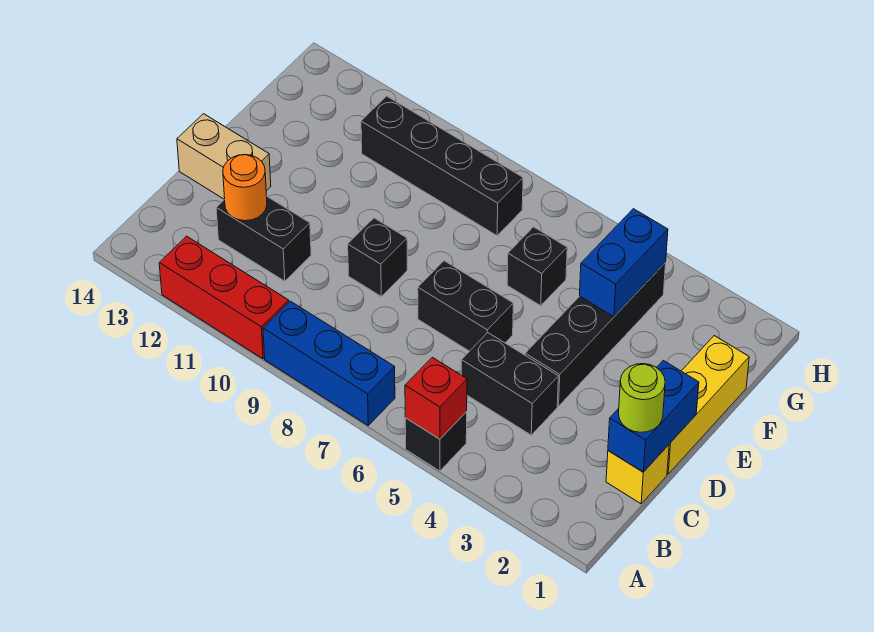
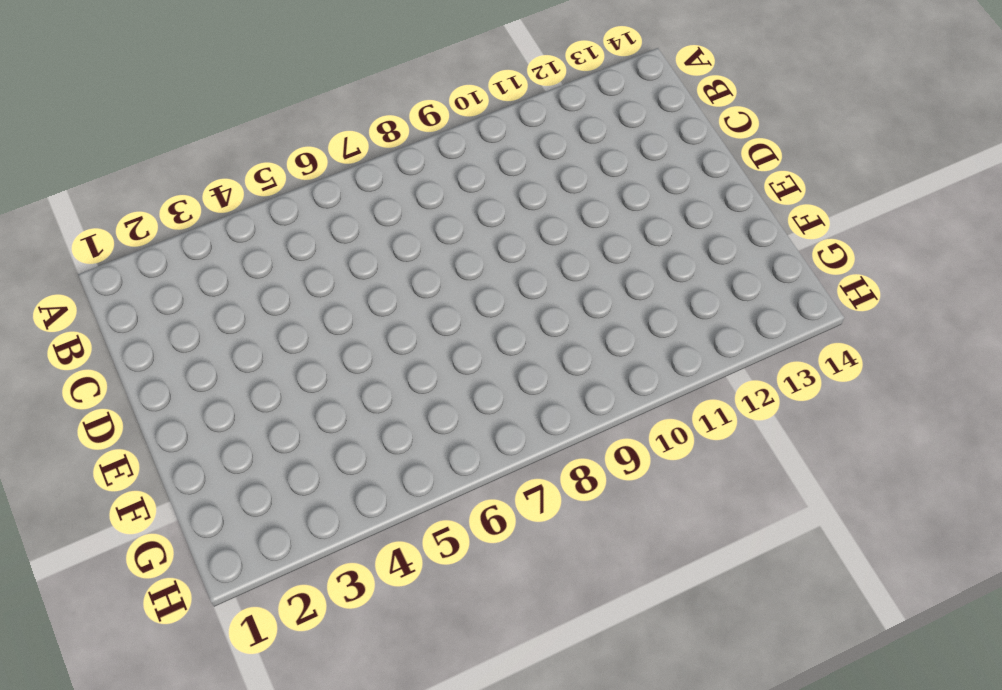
none -> black 1x1 brick [405,412,467,471]
none -> blue 1x3 brick [263,301,395,425]
none -> red 1x3 brick [159,236,289,359]

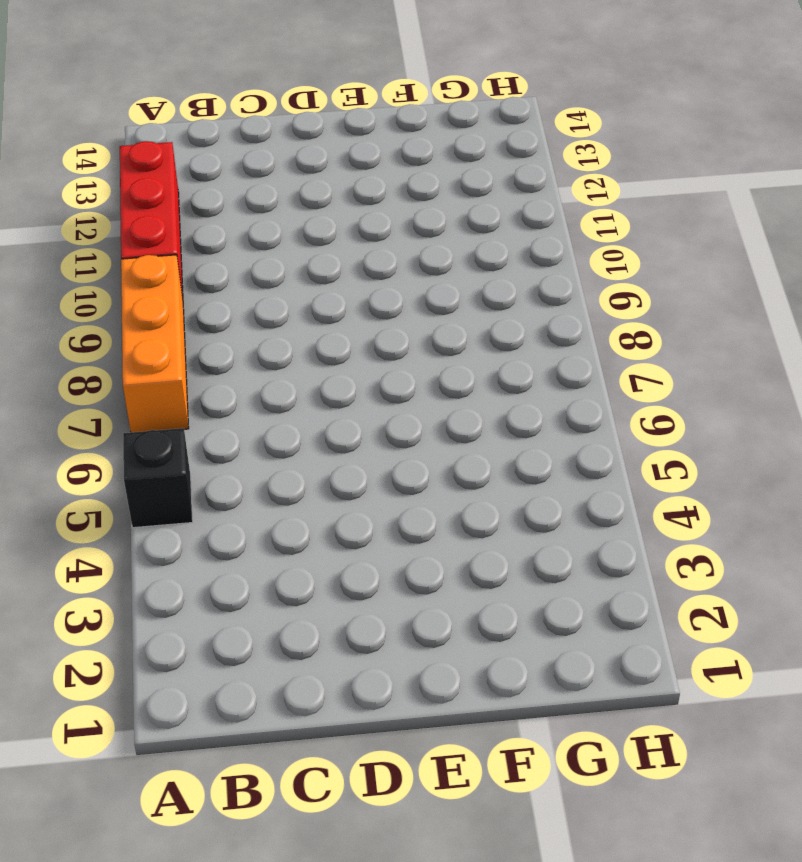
orange 1x3 brick [121,255,189,432] -> blue 1x3 brick [263,301,395,425]
none -> yellow 1x1 brick [606,445,669,504]
none -> black 1x2 brick [461,333,558,435]
none -> black 1x2 brick [216,197,311,281]

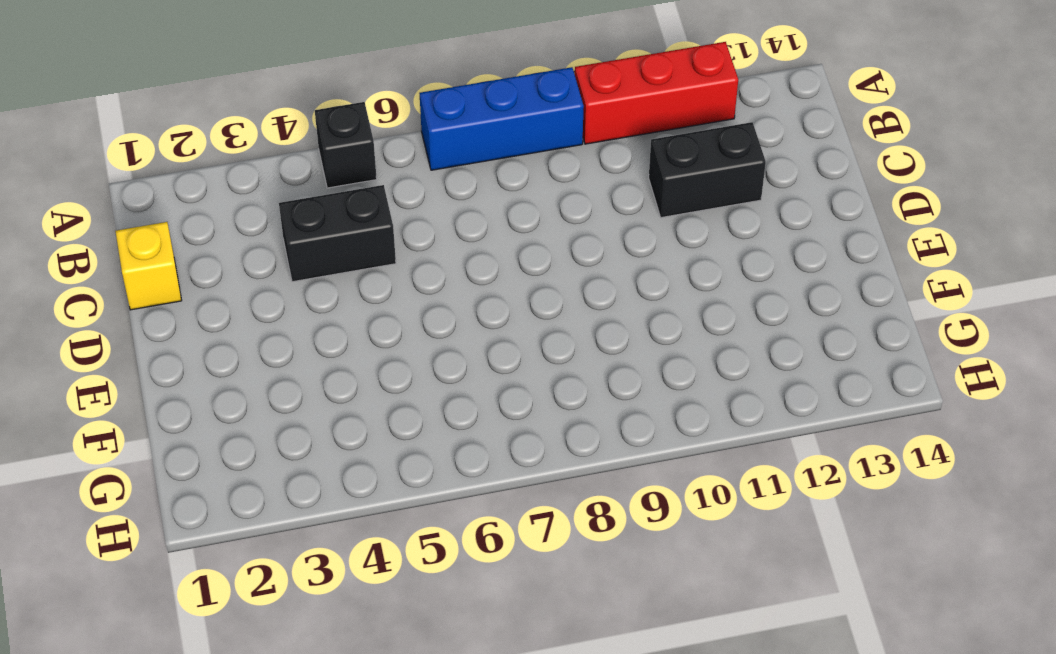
none -> yellow 1x3 brick [667,336,749,474]
none -> black 1x4 brick [525,263,666,406]
none -> black 1x2 brick [418,261,513,351]

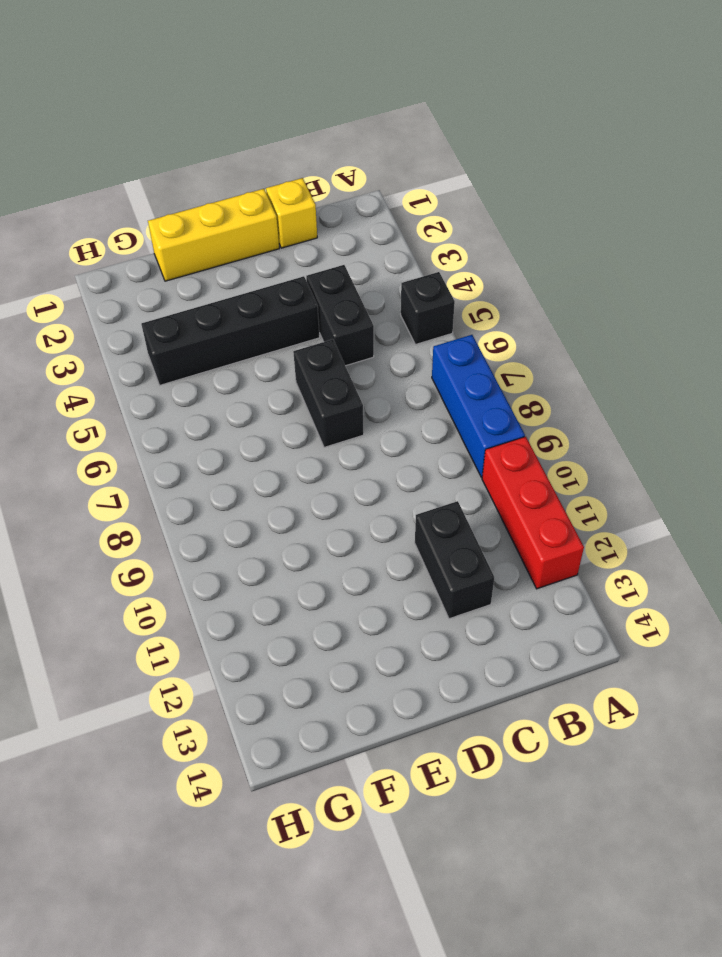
none -> black 1x1 brick [348,218,407,296]
none -> tan 1x2 brick [177,114,271,200]
none -> black 1x1 brick [507,227,567,306]

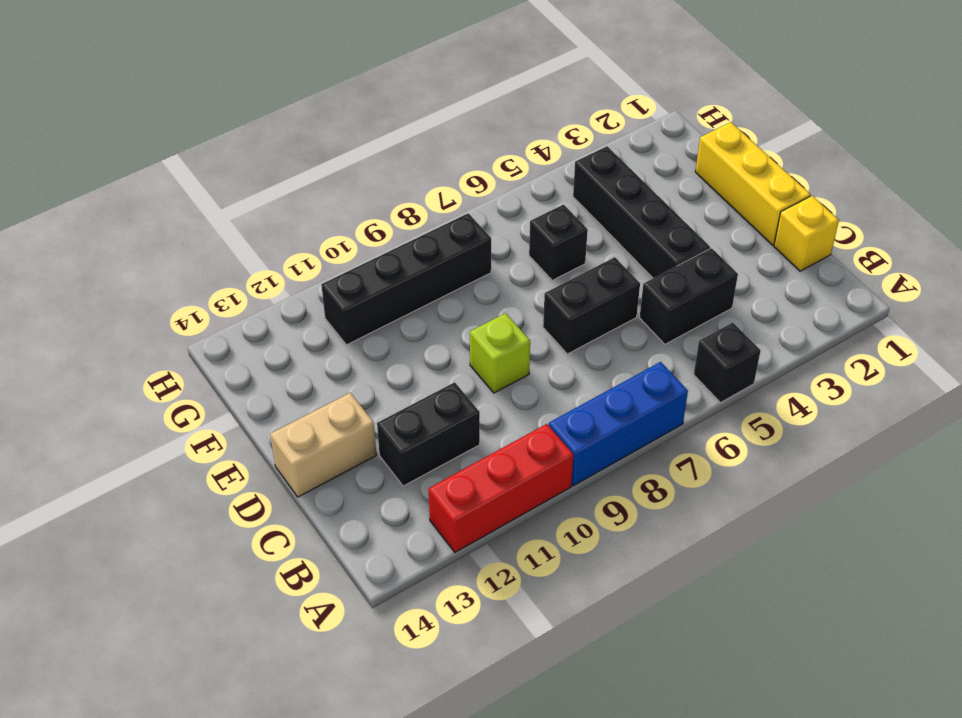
lime 1x1 brick [470,313,530,393] -> black 1x1 brick [348,218,407,296]
none -> red 1x1 brick [405,357,467,439]
none -> blue 1x2 brick [608,360,699,472]
none -> orange 1x1 round brick [223,155,267,221]

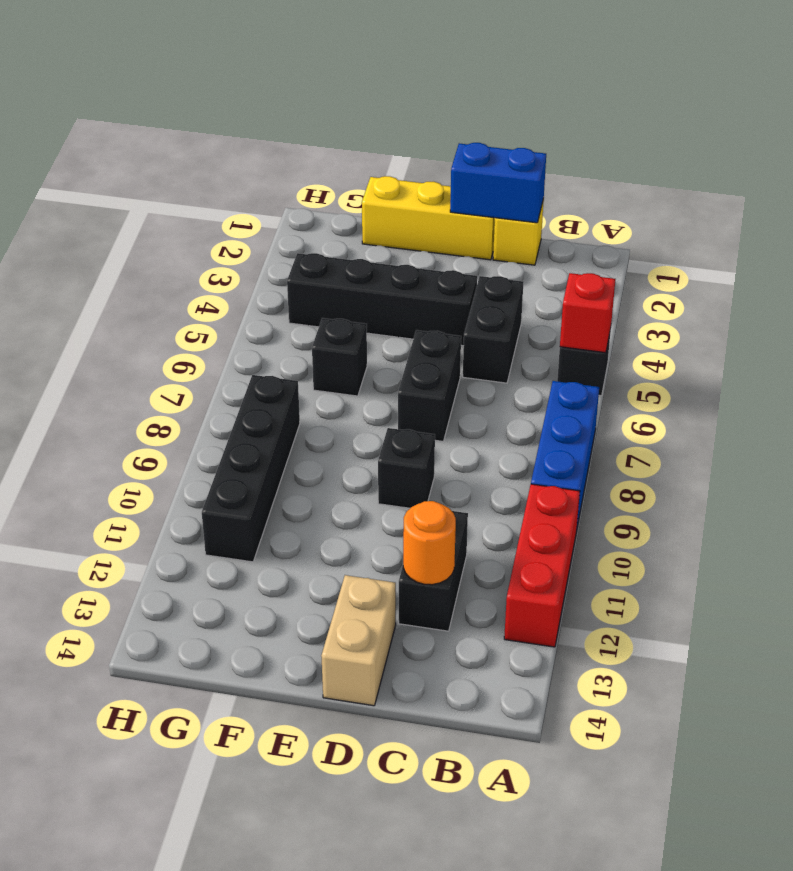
none -> blue 1x2 brick [579,209,668,317]
none -> lime 1x1 round brick [619,364,665,432]

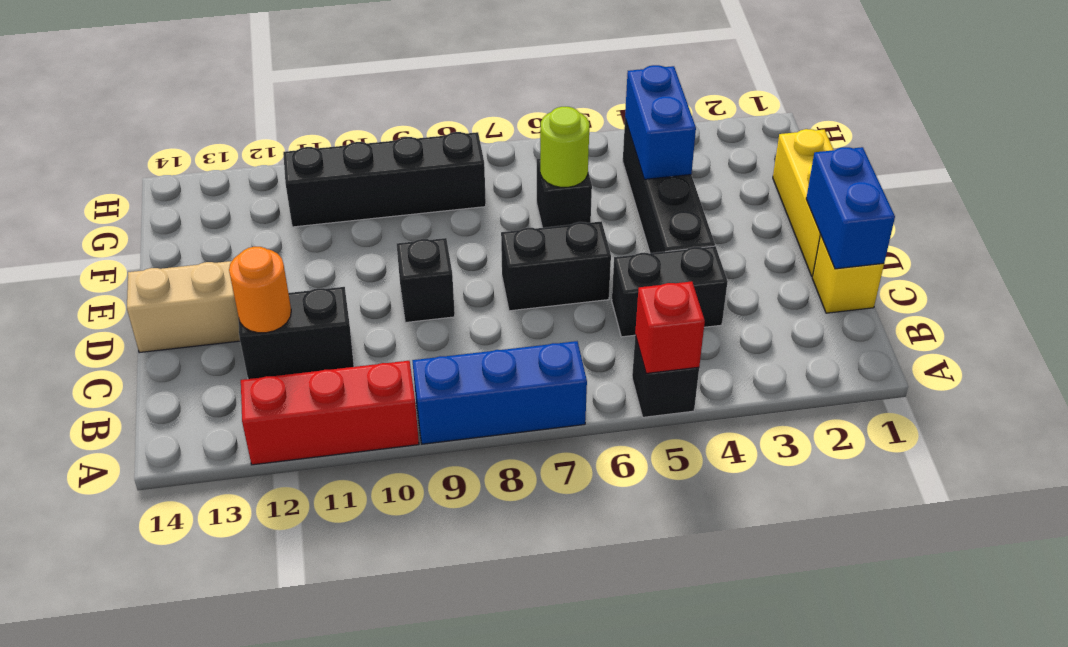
lime 1x1 round brick [540,107,589,187] -> lime 1x1 round brick moved to [619,364,665,432]

